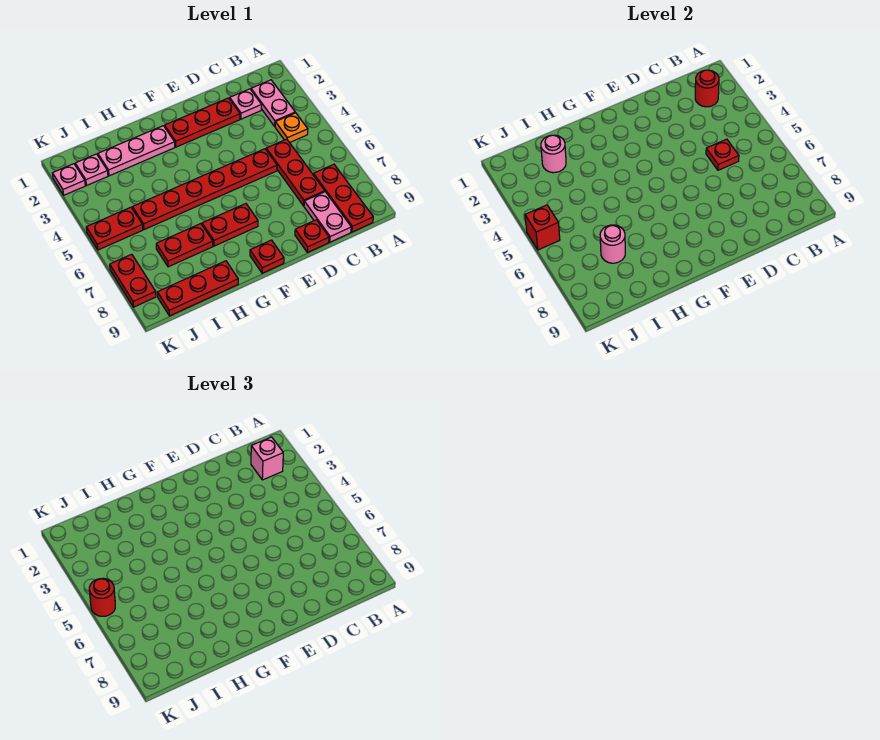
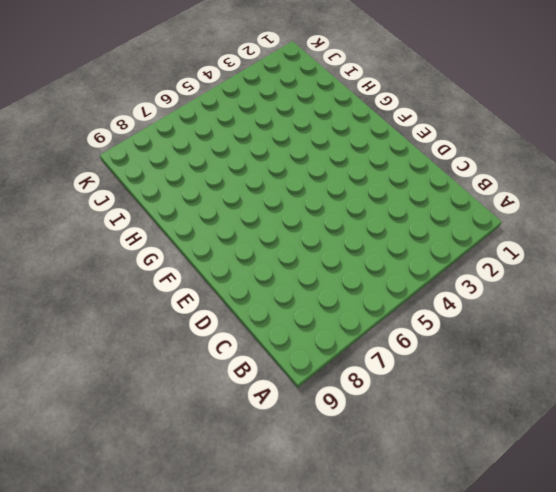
none -> pink 1x2 plate [251,80,295,126]
none -> orange 1x1 plate [275,113,308,143]
none -> red 1x3 plate [313,164,373,232]

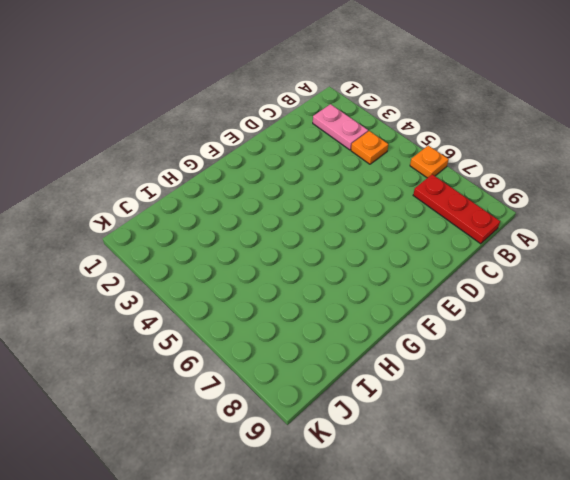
orange 1x1 plate [410,146,449,178] -> none
none -> pink 1x1 plate [230,89,262,119]
none -> red 1x3 plate [266,139,325,206]
none -> pink 1x2 plate [304,192,351,242]

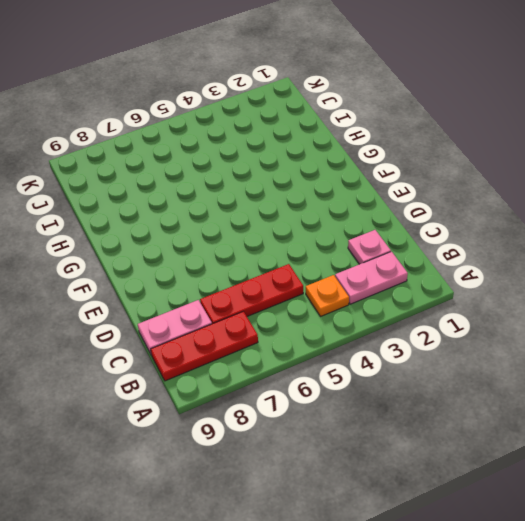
none -> red 1x3 plate [165,98,240,147]
none -> red 1x6 plate [132,149,277,230]
none -> red 1x1 plate [295,220,329,253]

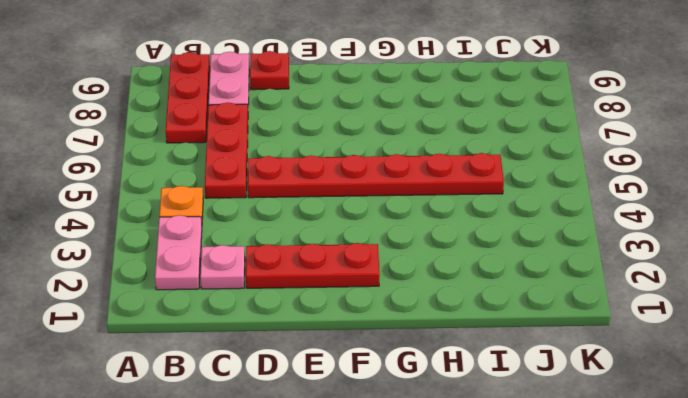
none -> red 1x2 plate [202,204,258,246]
none -> red 1x1 plate [250,240,284,273]
none -> pink 1x3 plate [98,126,175,176]

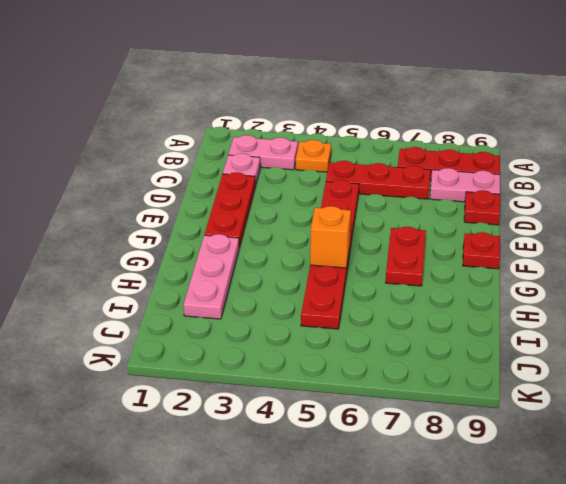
orange 1x1 brick [310,206,351,268] -> none
none -> red 1x2 plate [156,224,213,267]
none -> red 1x3 plate [157,261,238,316]
none -> pink 1x1 plate [75,154,108,186]

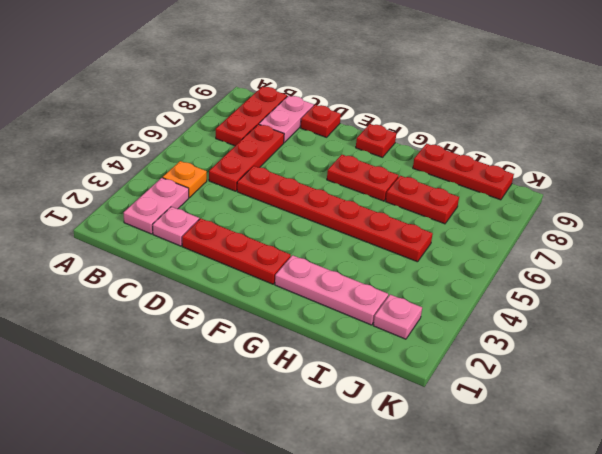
none -> red 1x2 plate [86,207,143,250]
none -> pink 1x1 plate [52,164,85,195]
none -> red 1x2 plate [110,254,156,307]

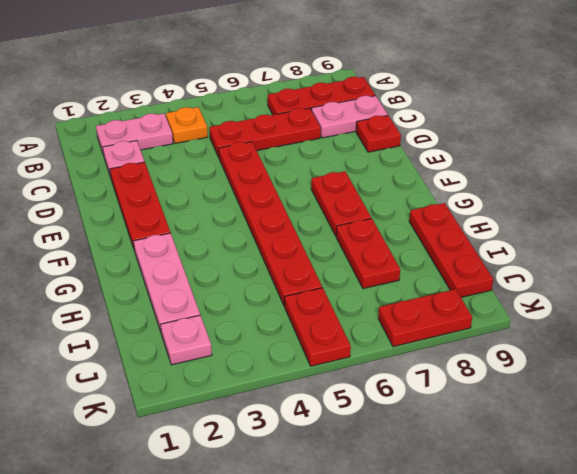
none -> red 1x1 plate [250,240,284,273]
none -> pink 1x1 plate [52,164,85,195]
none -> red 1x1 round brick [695,70,719,107]

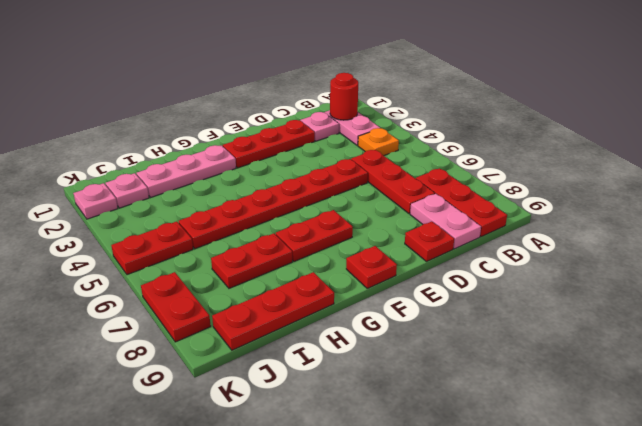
none -> red 1x1 plate [706,139,739,170]
none -> pink 1x1 round brick [541,135,566,173]
none -> pink 1x1 round brick [600,225,625,263]

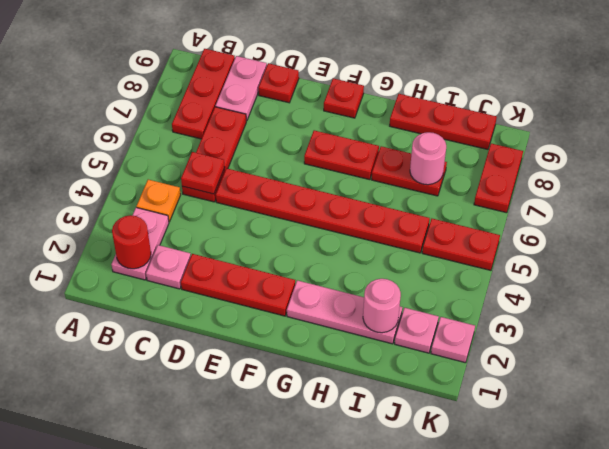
none -> red 1x1 brick [525,205,560,250]
none -> pink 1x1 brick [251,437,283,480]
none -> red 1x1 round brick [89,578,115,616]

